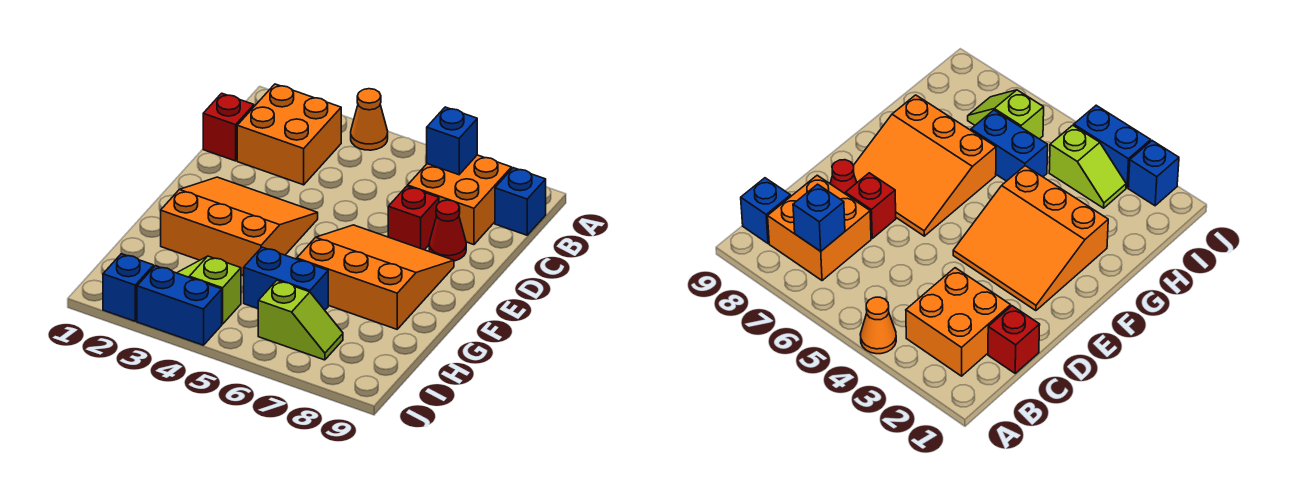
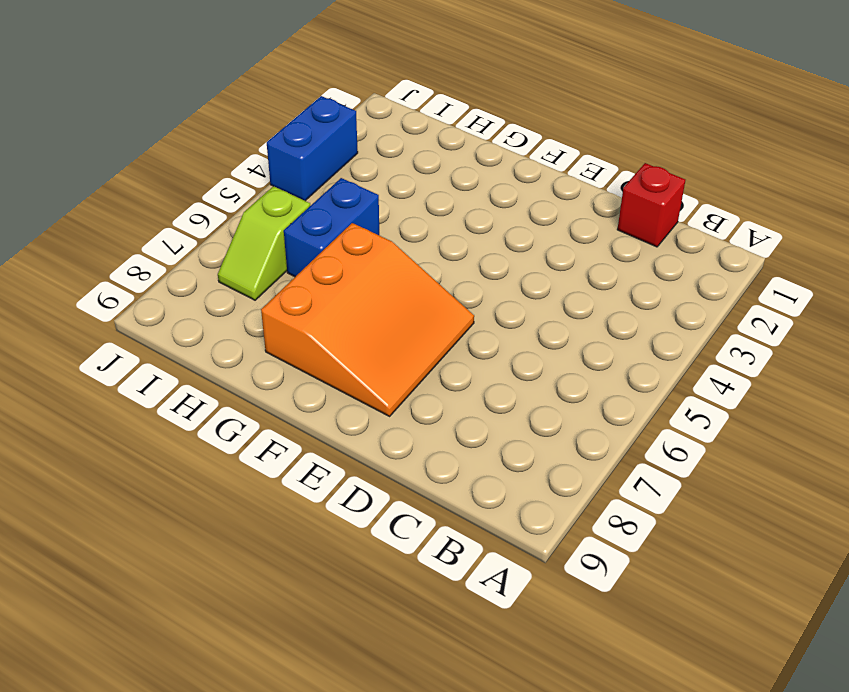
none -> orange 1x1 cone [351,89,388,150]
none -> orange 2x2 brick [237,84,341,185]
none -> orange 2x2 brick [408,155,512,245]

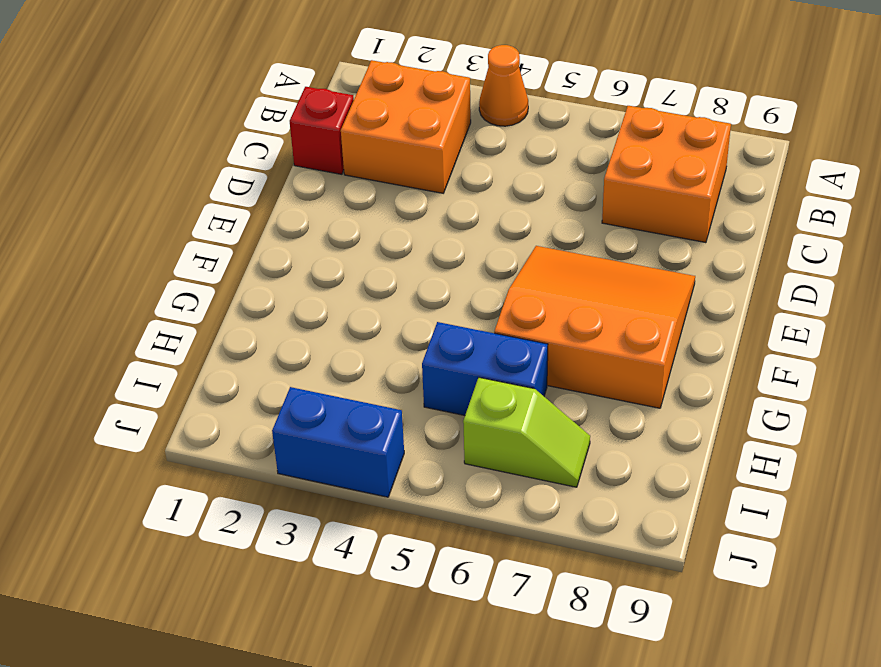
none -> blue 1x1 brick [495,168,546,235]
none -> red 1x1 brick [388,186,439,250]
none -> red 1x1 cone [429,200,466,261]

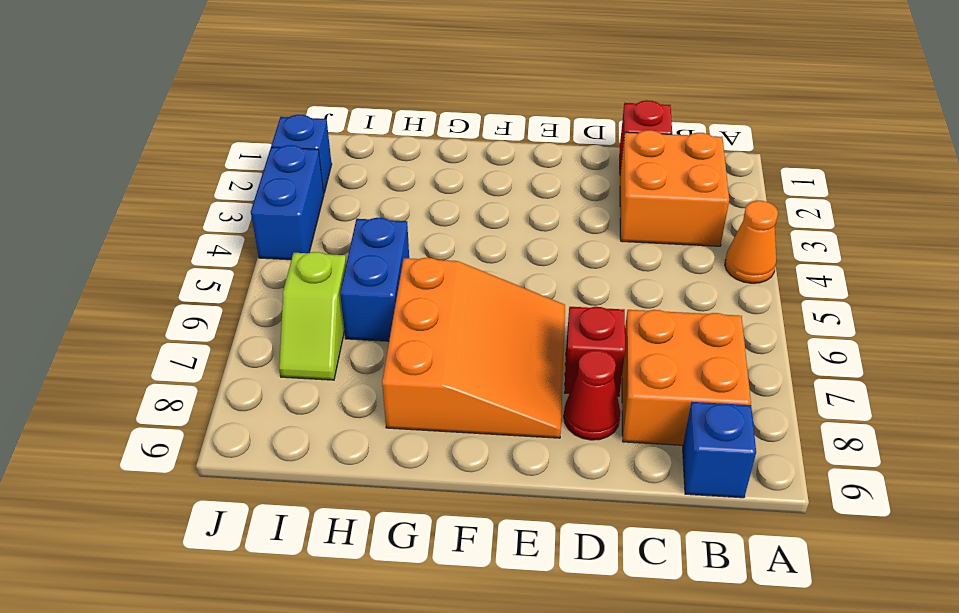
none -> orange 3x3 slope [161,177,318,276]
none -> lime 1x2 slope [177,256,241,324]
none -> blue 1x1 brick [427,107,477,175]

